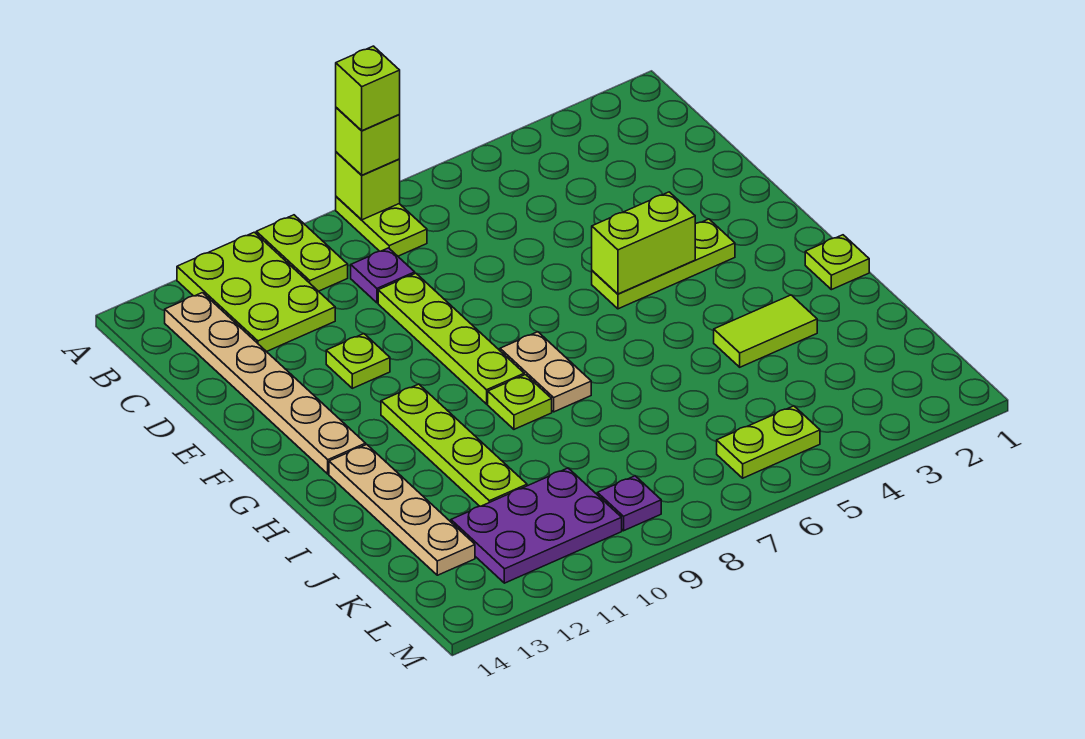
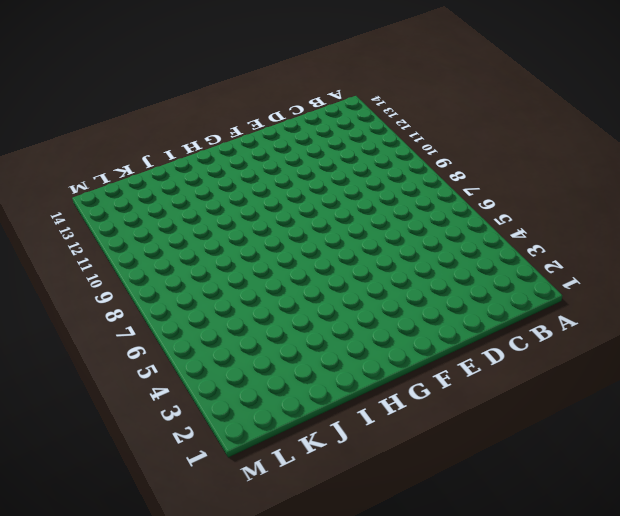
none -> lime 1x2 plate [336,197,427,256]
none -> lime 1x2 plate [256,215,348,291]
none -> lime 2x3 plate [177,232,335,352]

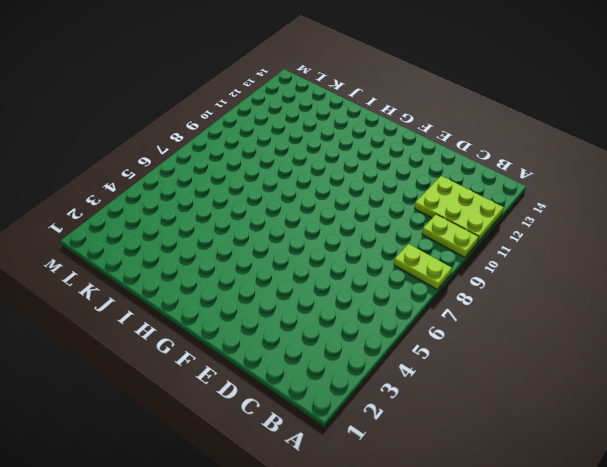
none -> tan 1x6 plate [165,293,366,474]
none -> purple 1x1 plate [351,248,415,303]
none -> lime 1x4 plate [378,273,524,404]

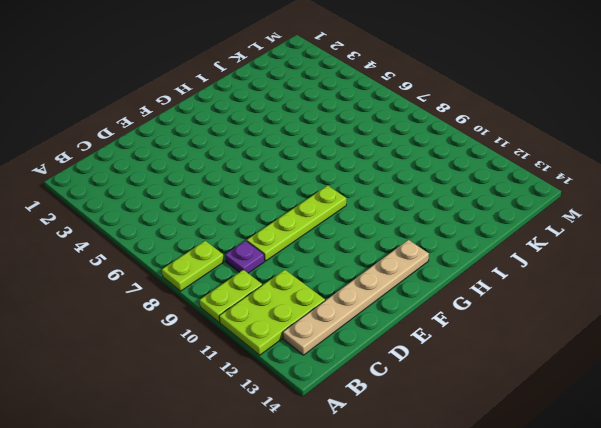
none -> lime 1x1 plate [326,334,390,388]
none -> lime 1x3 plate [592,219,735,309]
none -> tan 1x2 plate [500,332,591,412]

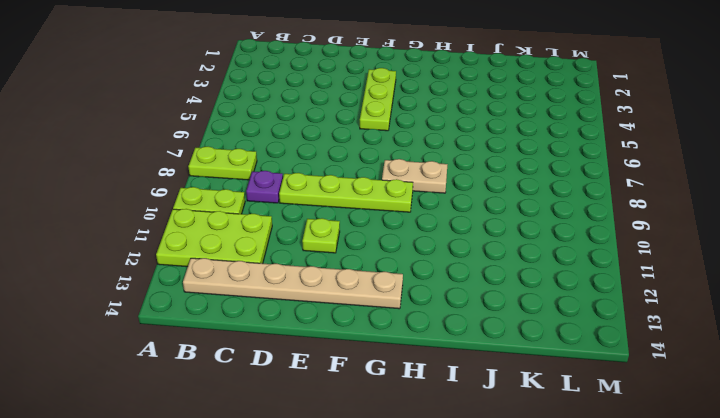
none -> lime 1x4 plate [381,384,527,506]
none -> lime 1x1 plate [805,235,869,290]
none -> lime 1x1 plate [488,375,552,429]

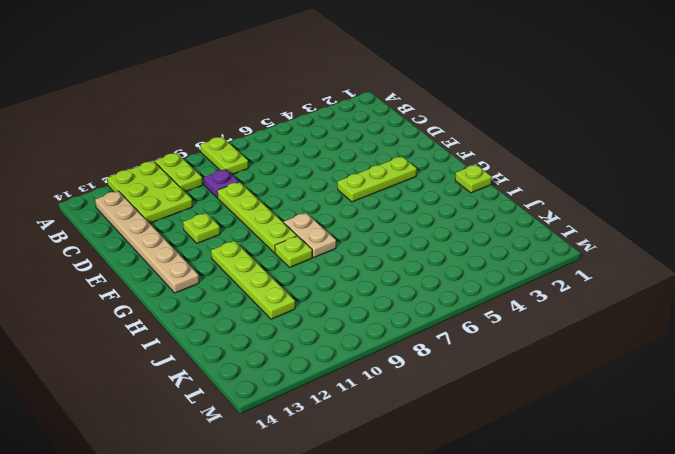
none -> tan 1x4 plate [329,444,475,575]
none -> lime 1x2 tile [714,295,817,367]
none -> purple 2x3 plate [451,468,622,583]

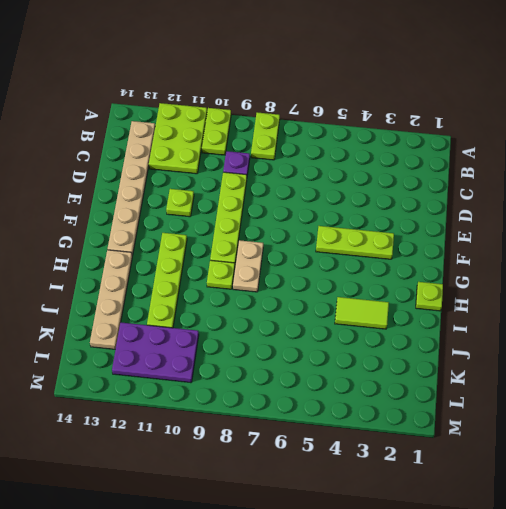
none -> lime 1x2 plate [717,406,820,478]
none -> purple 1x1 plate [597,476,661,531]
none -> lime 1x1 brick [336,152,400,220]

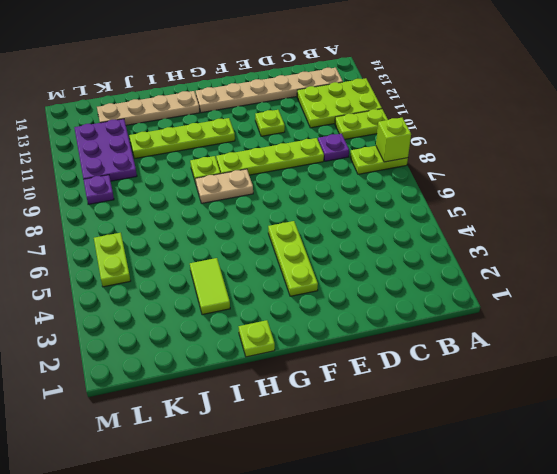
none -> lime 1x2 brick [592,192,695,294]
none -> lime 1x1 brick [336,108,400,175]
none -> lime 1x1 brick [336,46,400,131]

